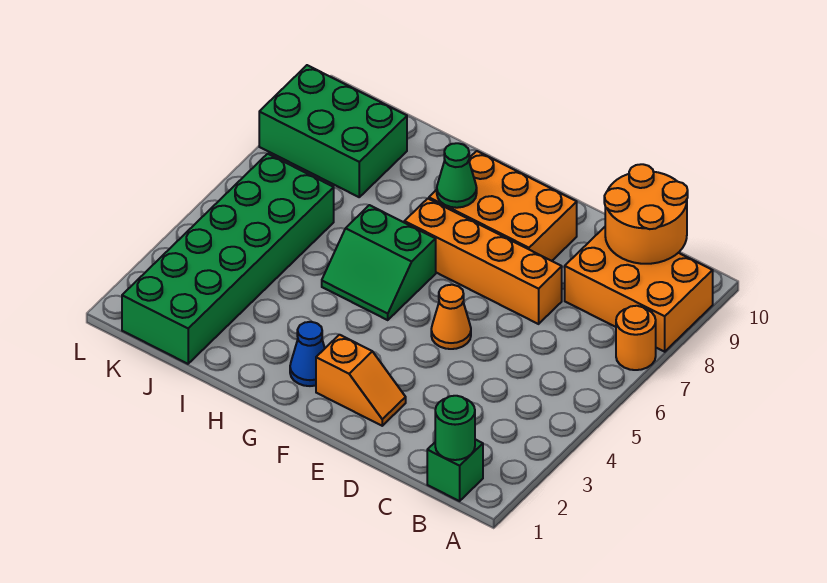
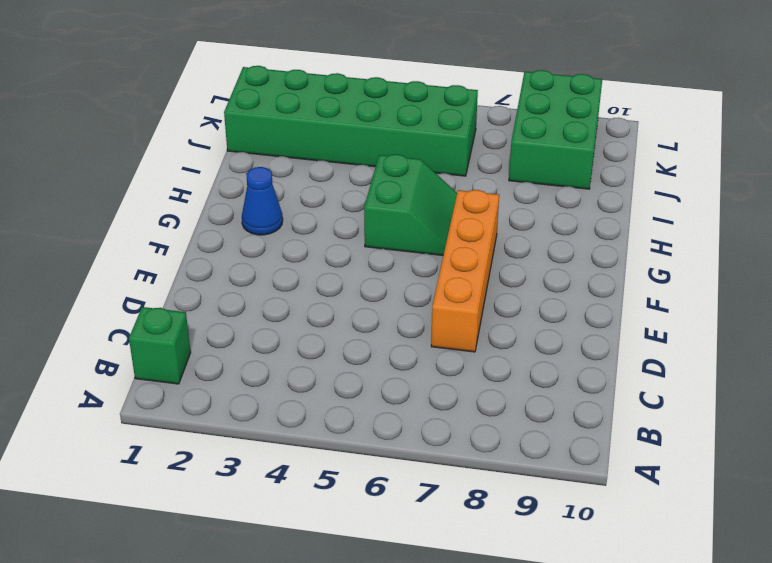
green 2x2 slope [364,154,457,256] -> green 2x2 slope turned to [322,205,436,320]
none -> orange 1x1 round brick [616,306,656,370]
none -> orange 2x3 brick [565,227,713,352]
none -> orange 1x2 slope [316,335,406,426]

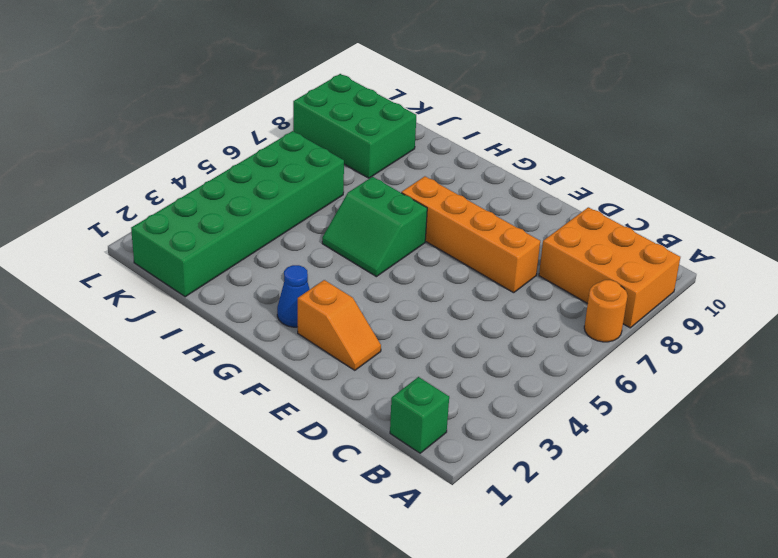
none -> orange 1x1 cone [431,285,471,349]
none -> orange 2x3 brick [429,151,577,261]
none -> green 1x1 round brick [435,396,475,460]

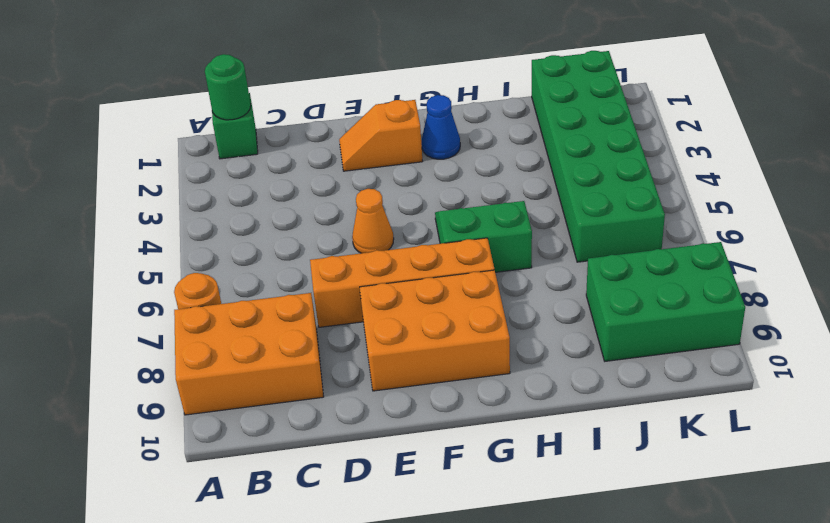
none -> orange 2x2 round brick [604,164,688,264]
none -> green 1x1 cone [437,143,477,208]

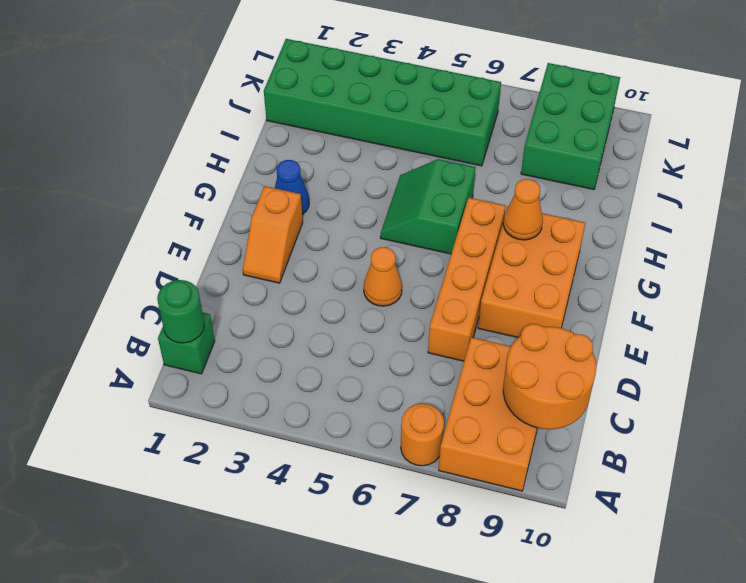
orange 1x1 cone [503,179,543,240] -> green 1x1 cone [437,143,477,208]

